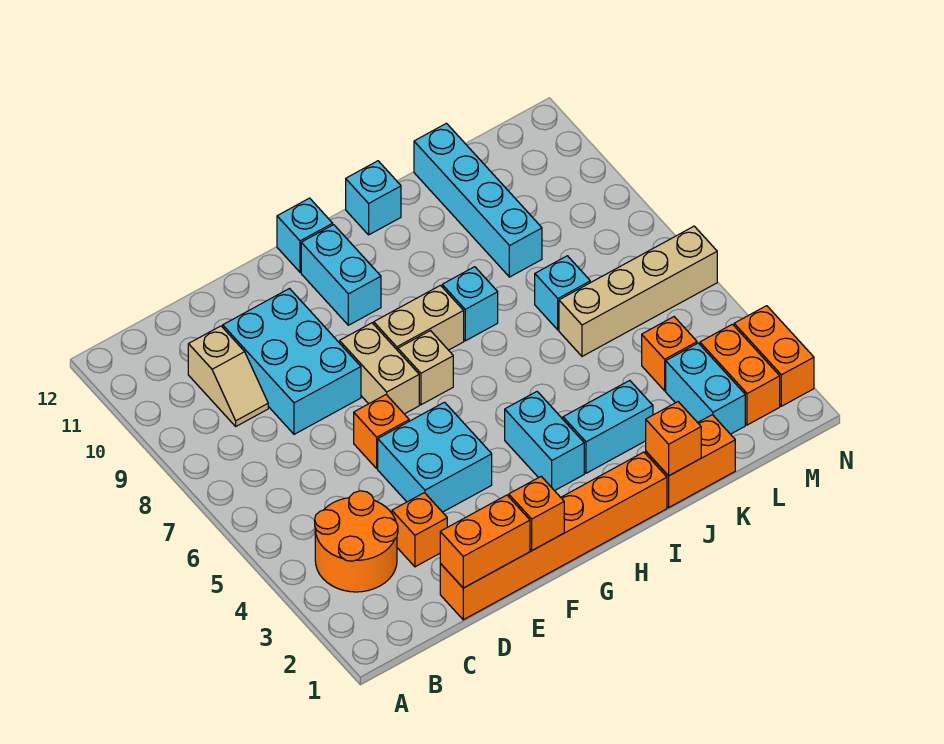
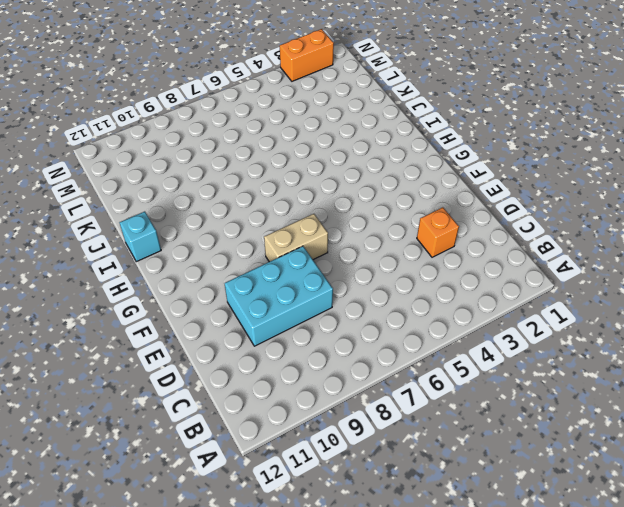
none -> orange 2x2 round brick [315,491,398,592]
none -> tan 1x2 slope [188,326,268,426]
none -> orange 1x6 brick [440,452,667,620]

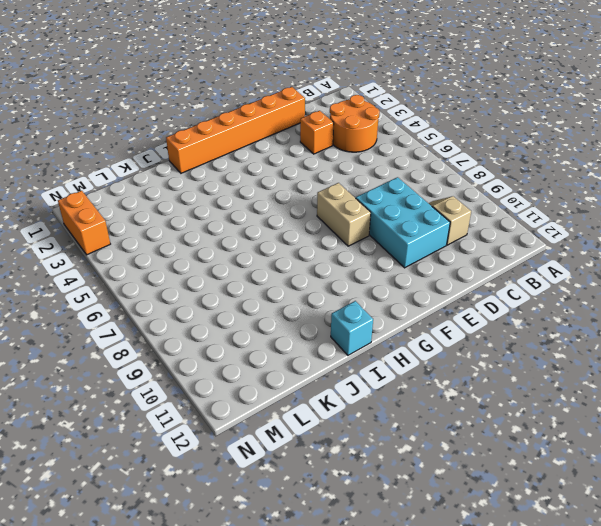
none -> cyan 2x2 brick [378,402,492,512]
none -> orange 1x1 brick [354,395,409,468]
none -> tan 1x1 brick [398,331,453,405]

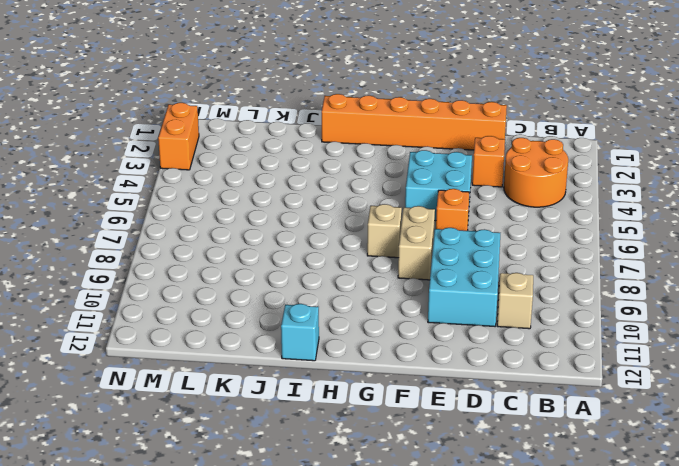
none -> tan 1x2 brick [374,285,464,351]
none -> cyan 1x2 brick [301,225,381,325]
none -> cyan 1x1 brick [277,198,333,272]

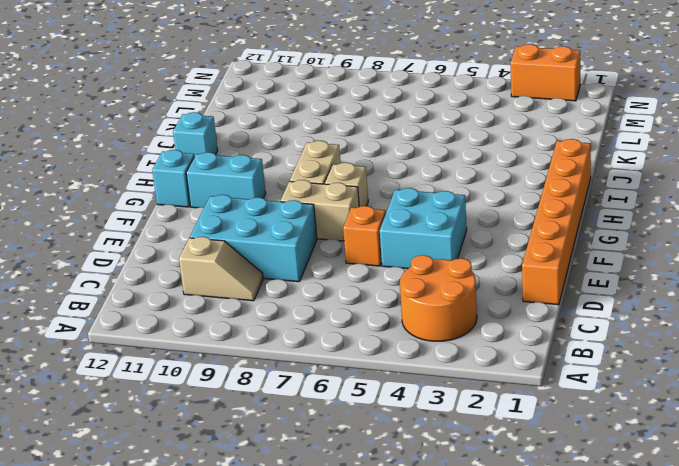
none -> orange 1x1 brick [392,493,447,567]
none -> cyan 1x2 brick [505,392,584,491]
none -> cyan 1x2 brick [563,380,653,473]

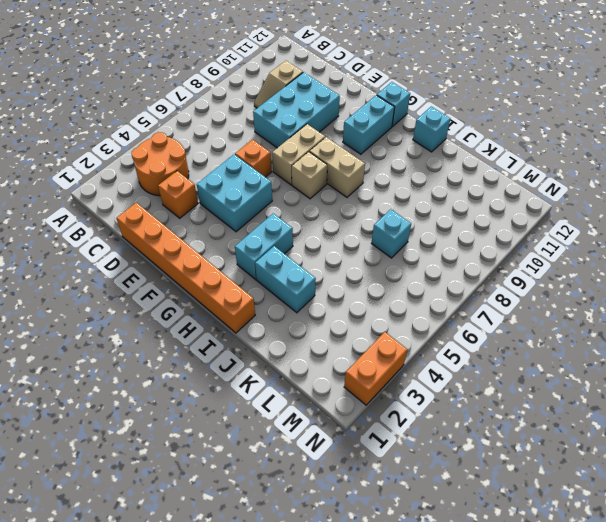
none -> cyan 1x1 brick [442,267,498,341]
none -> orange 1x2 brick [646,415,735,507]
none -> tan 1x4 brick [559,226,717,356]

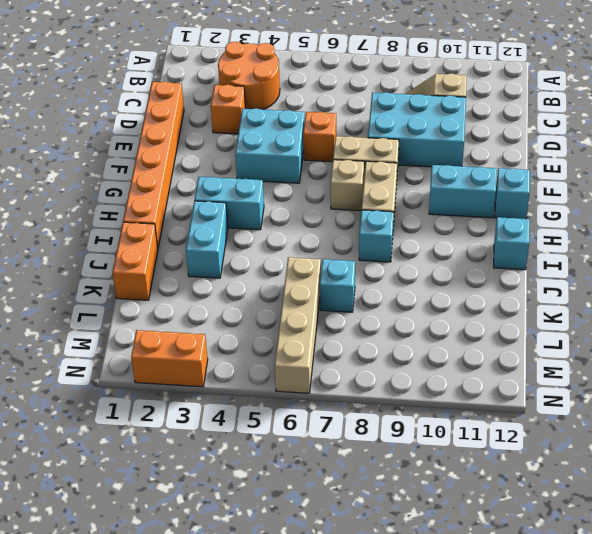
none -> cyan 1x4 brick [414,123,542,277]
none -> cyan 1x2 brick [666,343,745,434]
none -> orange 1x1 brick [642,317,697,391]

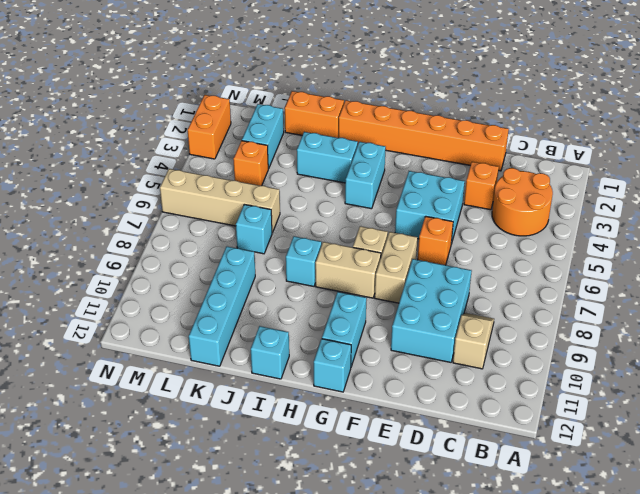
none -> orange 1x2 brick [700,324,780,425]
none -> orange 1x2 brick [440,495,530,588]
none -> orange 1x1 brick [509,476,564,550]

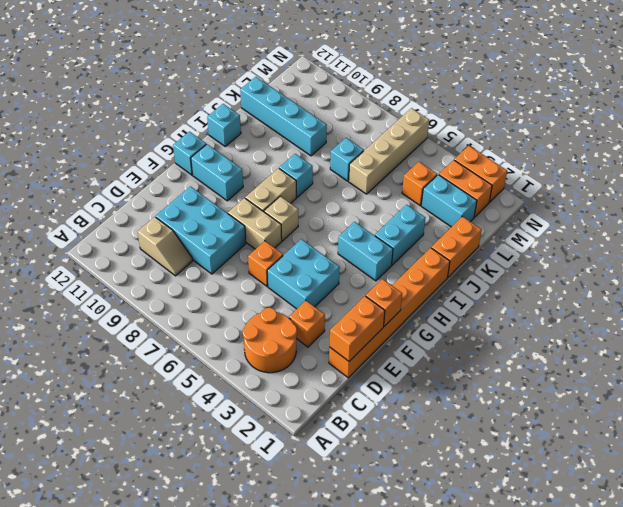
none -> orange 1x1 brick [646,402,701,476]

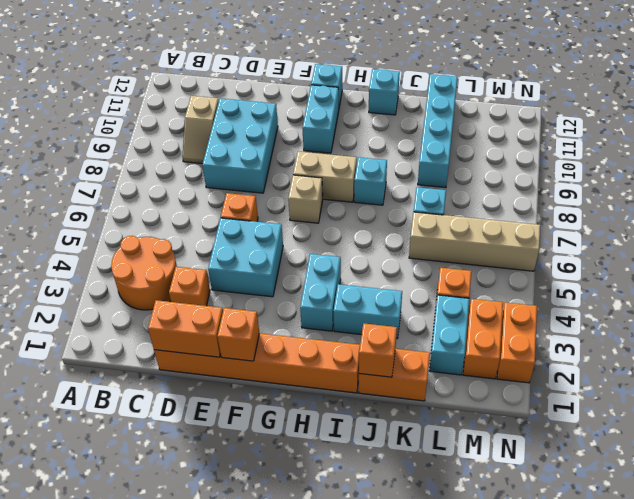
none -> tan 1x2 brick [340,323,419,414]

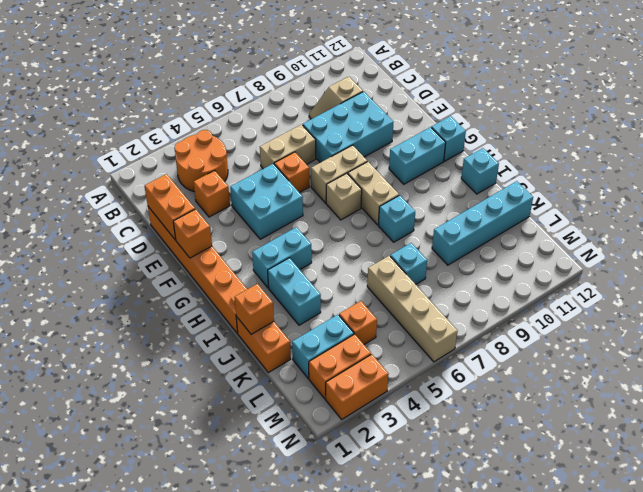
tan 1x2 brick [260,125,316,169] -> none

